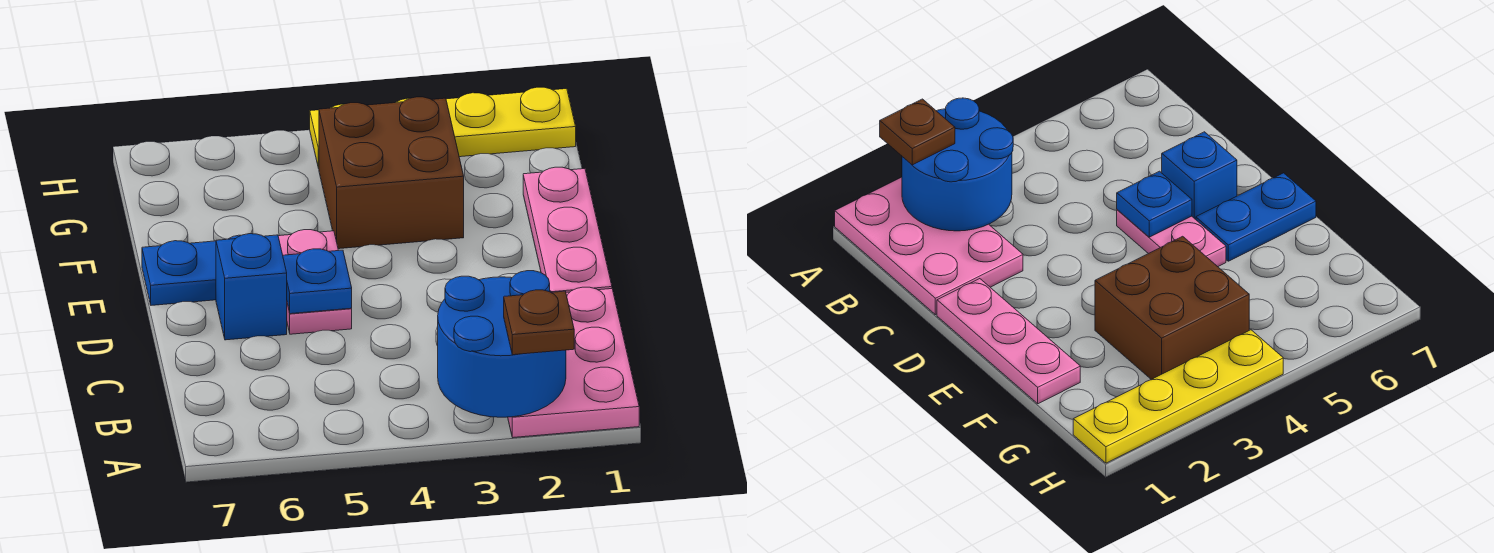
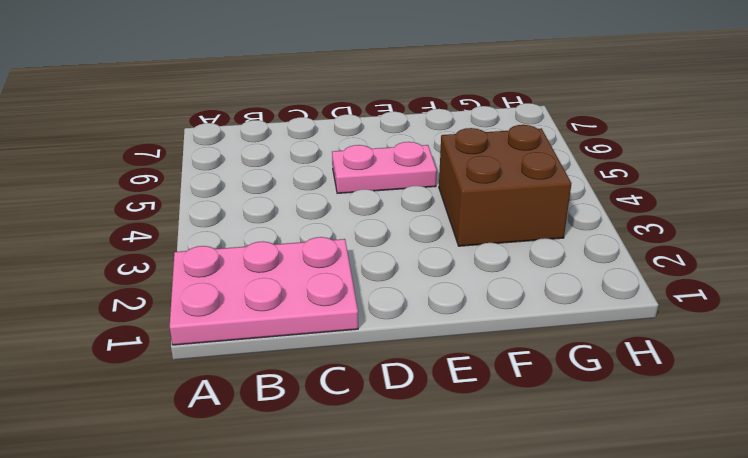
none -> pink 1x3 plate [523,167,612,292]
none -> blue 1x1 brick [216,234,287,340]

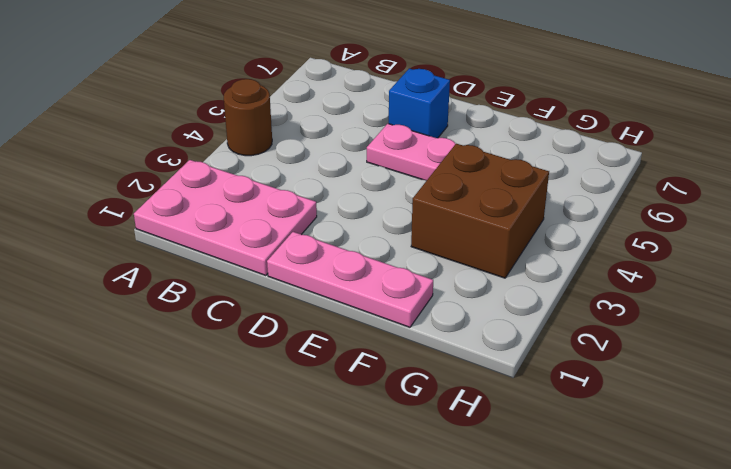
brown 1x1 round brick [224,79,272,156] -> none
none -> blue 1x2 plate [142,235,241,305]
none -> yellow 1x4 plate [310,87,576,168]

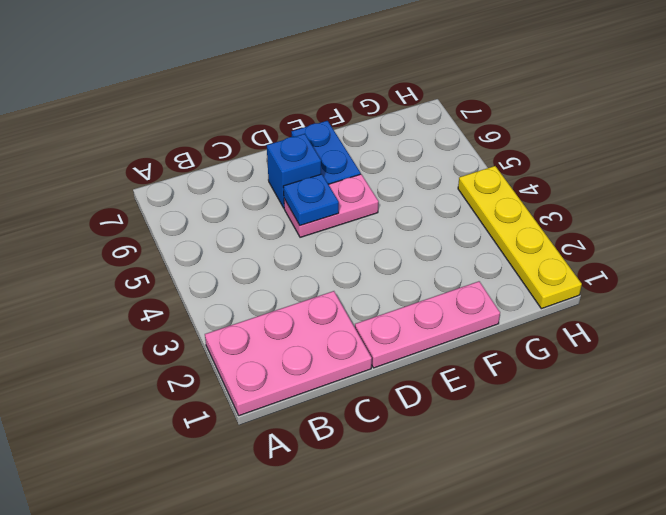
none -> brown 2x2 brick [319,97,464,249]
none -> blue 2x2 round brick [438,271,566,417]

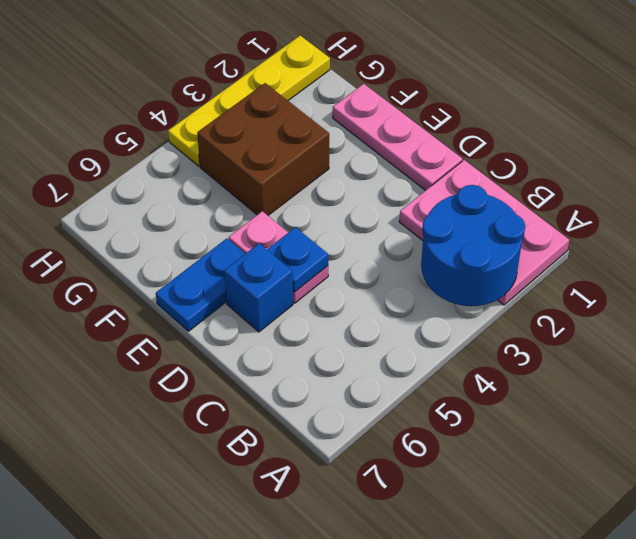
none -> brown 1x1 plate [504,290,574,355]

